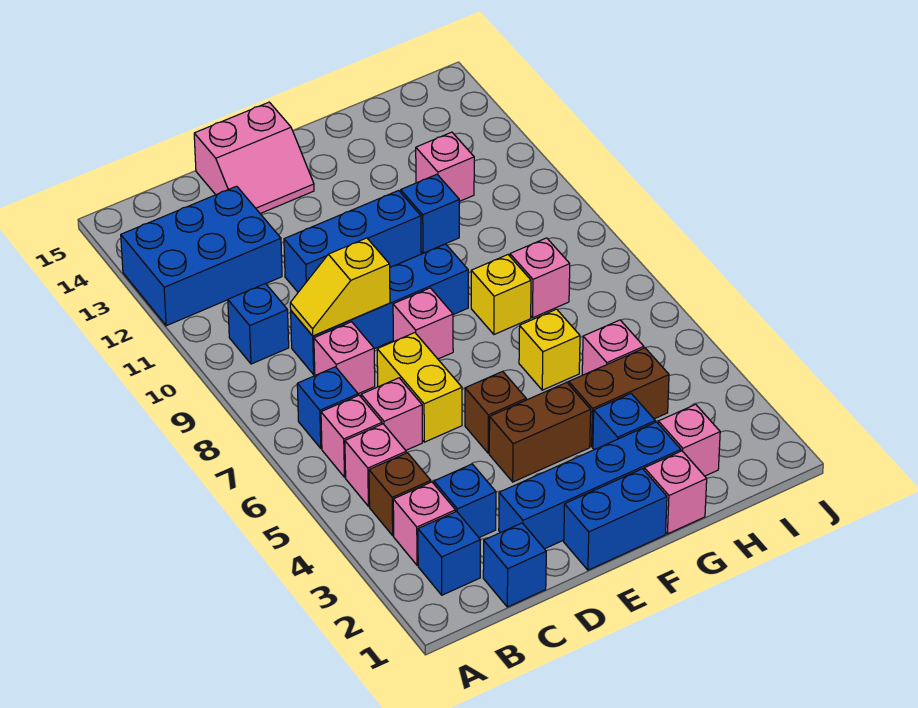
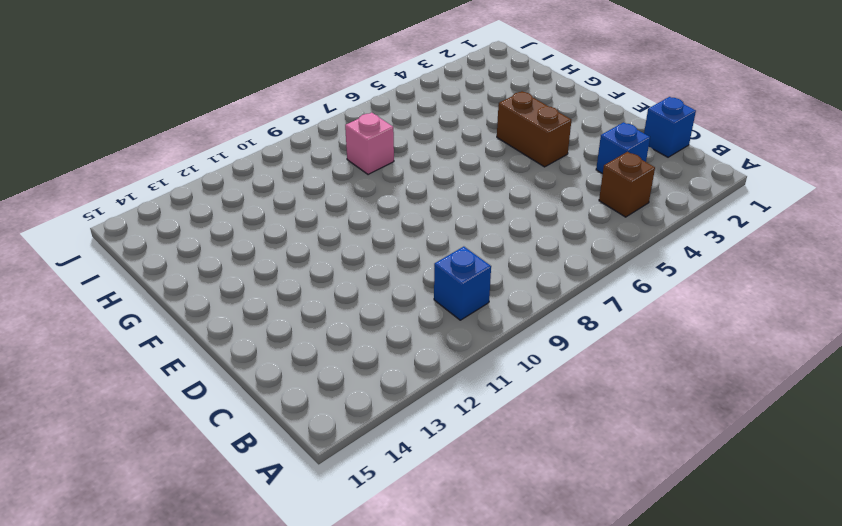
none -> blue 2x3 brick [121,186,282,326]
none -> blue 1x1 brick [418,511,480,595]
none -> pink 1x1 brick [393,482,456,565]
none -> pink 1x1 brick [345,424,406,506]

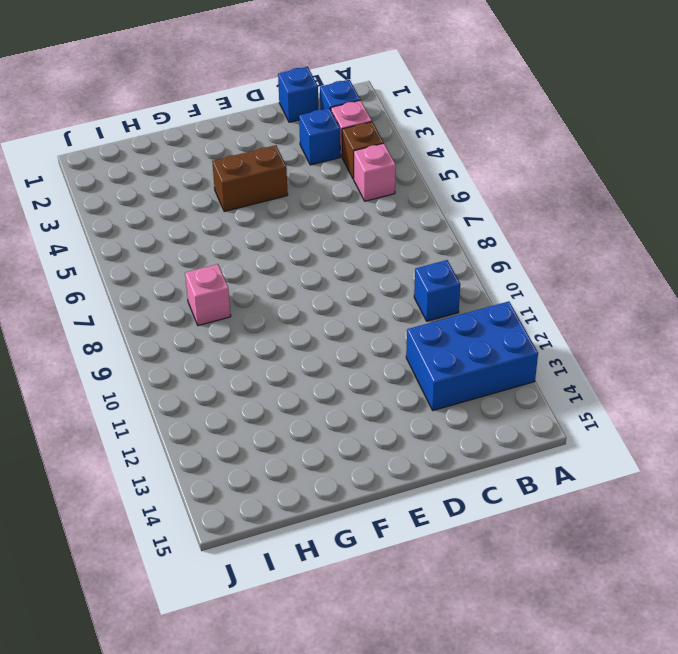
none -> pink 1x1 brick [321,395,382,477]
none -> blue 1x1 brick [297,367,358,448]
none -> pink 1x1 brick [361,378,422,450]
none -> pink 1x1 brick [314,322,375,394]

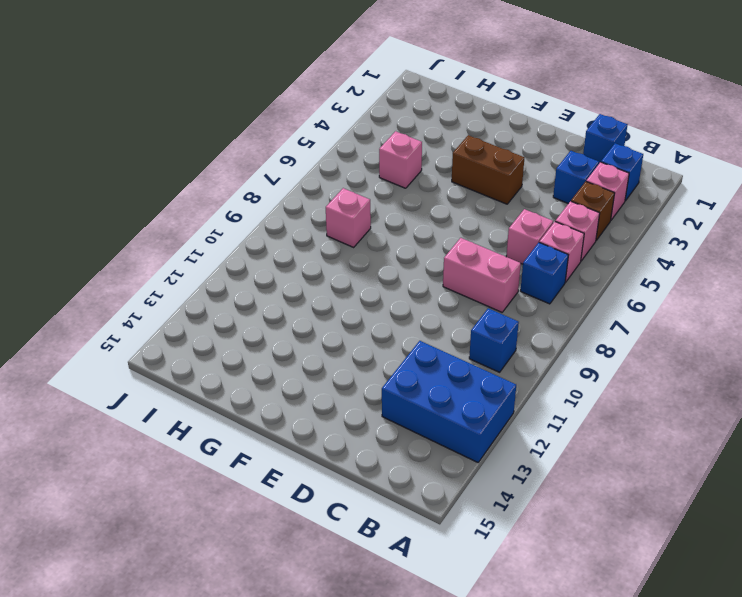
pink 1x2 brick [443,238,521,312] -> pink 1x1 brick [314,322,375,394]
none -> blue 1x4 brick [291,244,468,375]
none -> blue 1x4 brick [499,422,681,549]
none -> yellow 1x2 brick [377,333,462,442]
none -> blue 1x3 brick [284,191,421,292]

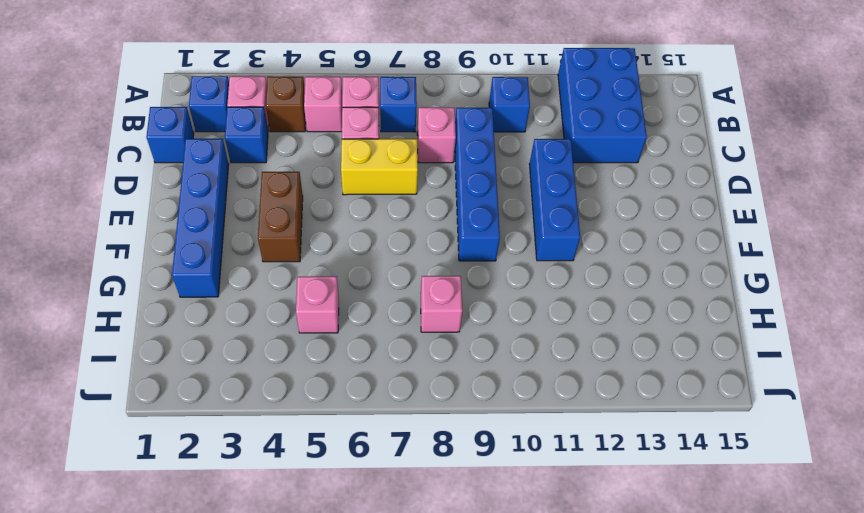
none -> pink 2x2 slope [194,102,314,214]
none -> blue 1x2 brick [564,469,667,570]
none -> brown 1x1 brick [465,371,526,453]
none -> pink 1x1 brick [393,288,453,359]

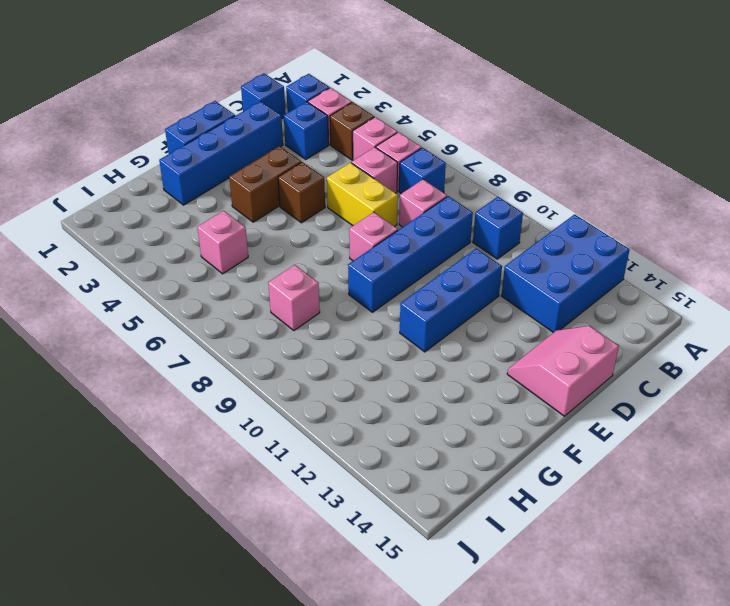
none -> pink 1x1 brick [644,451,707,534]
none -> blue 1x1 brick [593,394,655,450]
none -> brown 1x2 brick [569,348,669,447]
none -> yellow 1x1 brick [519,309,580,390]

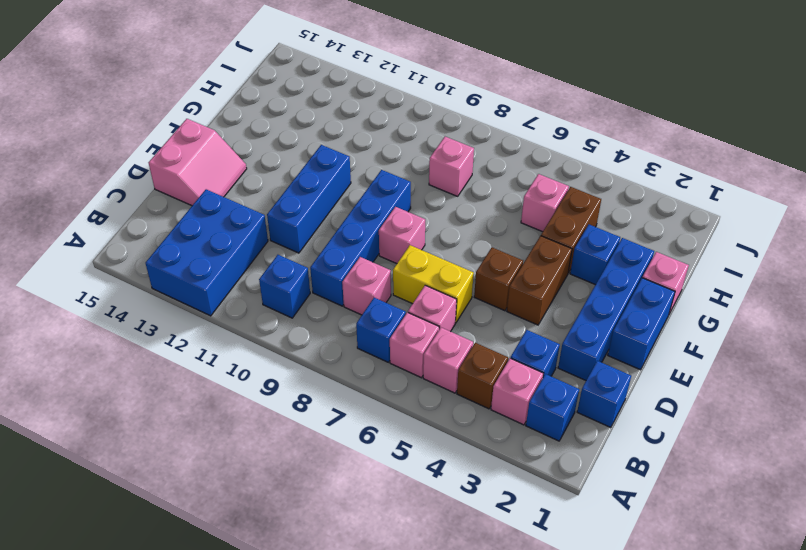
none -> yellow 1x1 brick [519,309,580,390]
none -> yellow 1x1 brick [471,255,531,334]
none -> blue 1x1 brick [401,174,459,253]
none -> pink 1x1 brick [658,404,720,476]

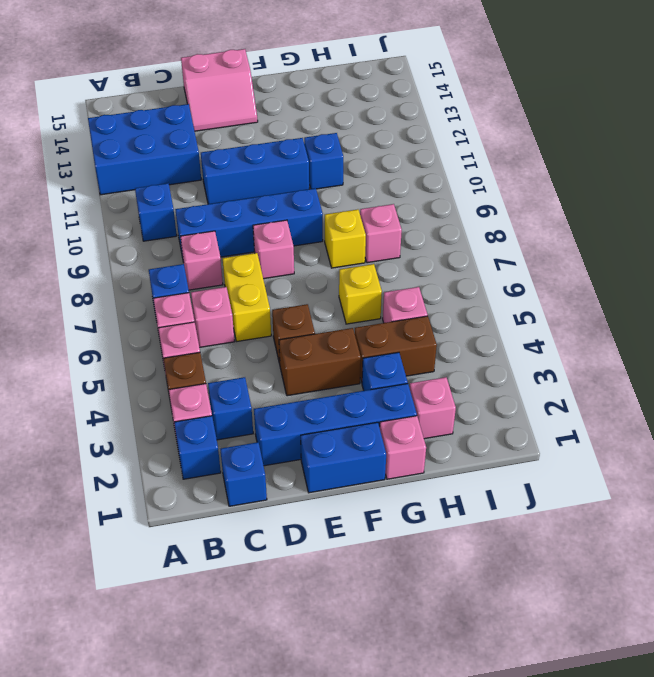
none -> pink 1x1 brick [416,132,474,201]
none -> yellow 1x2 slope [290,238,390,336]

